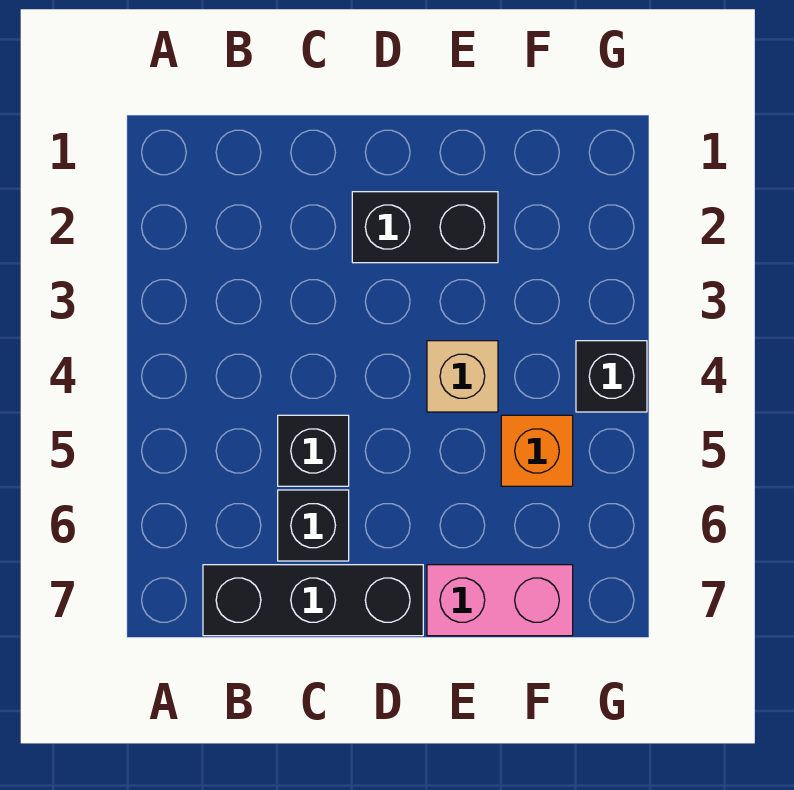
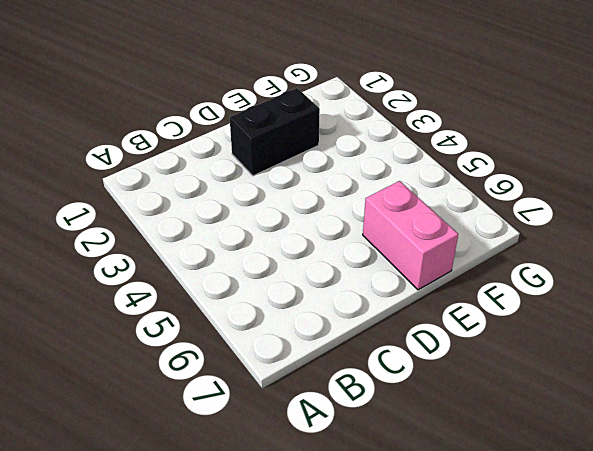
pink 1x2 brick [363,181,458,290] -> pink 1x2 brick turned to [427,565,573,636]
none -> black 1x3 brick [203,565,423,636]
none -> black 1x1 brick [278,415,349,486]

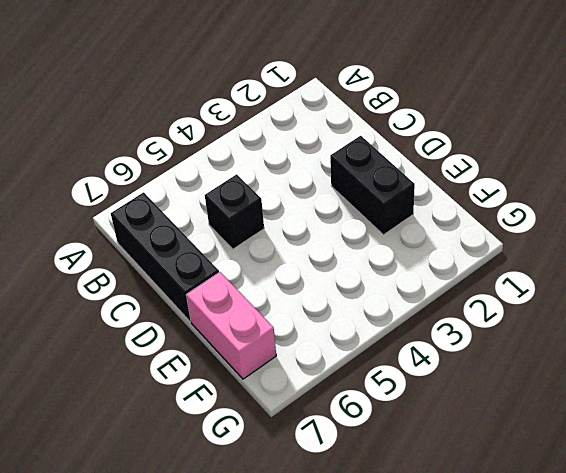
none -> black 1x1 brick [278,490,349,561]
none -> tan 1x1 brick [427,341,498,412]

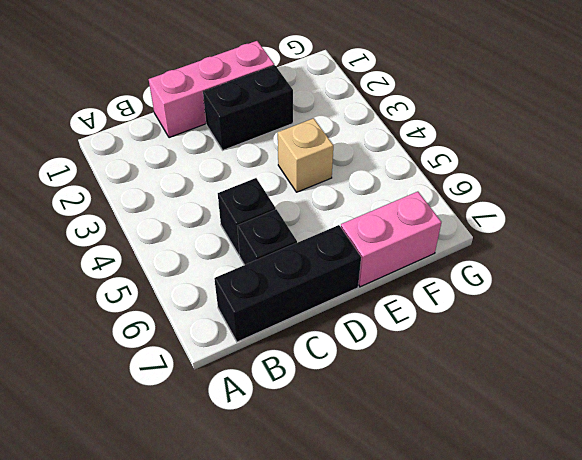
pink 1x3 brick [149,41,274,138] -> none
none -> orange 1x1 brick [501,415,573,486]
none -> black 1x1 brick [576,341,647,412]

